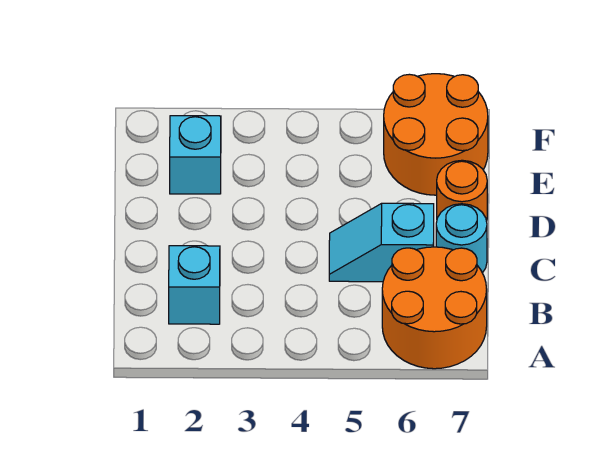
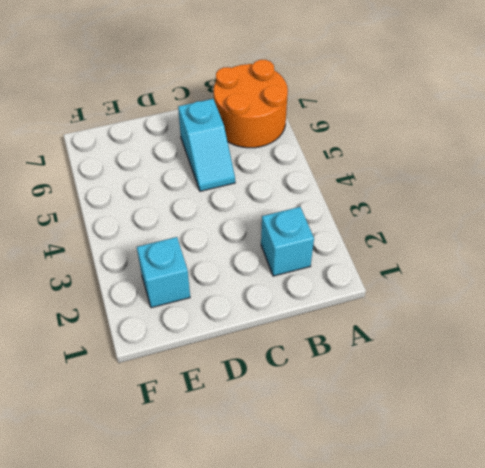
none -> cyan 1x1 round brick [436,204,487,273]
none -> orange 1x1 round brick [437,160,487,221]

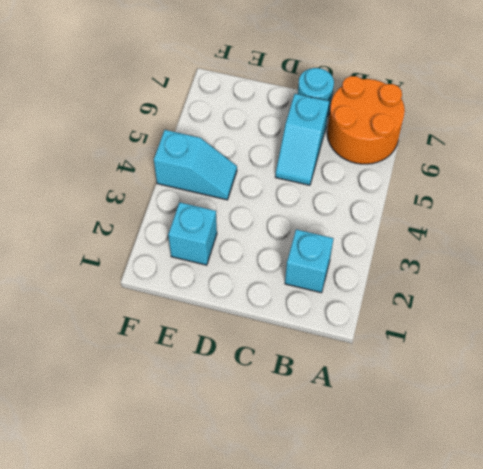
cyan 1x2 slope [154,130,237,200] -> none
none -> orange 1x1 round brick [437,160,487,221]
none -> orange 2x2 round brick [384,74,488,195]

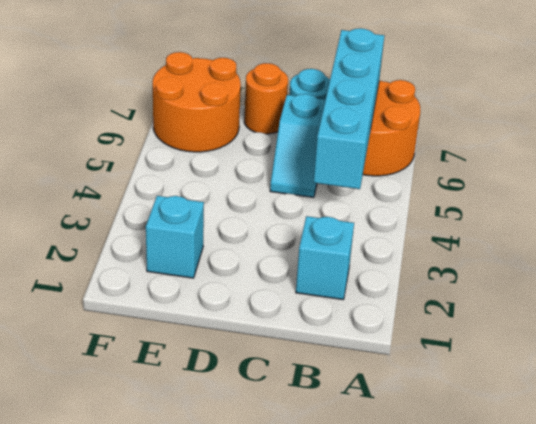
cyan 1x4 brick [313,28,384,189] -> none

